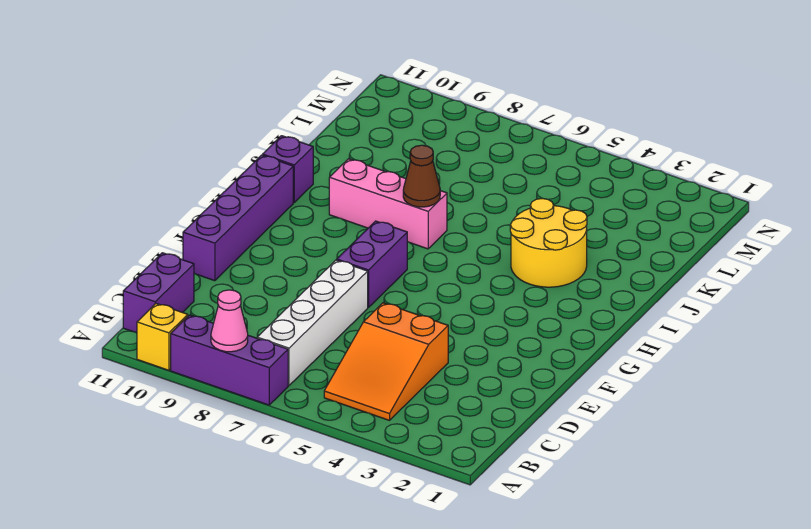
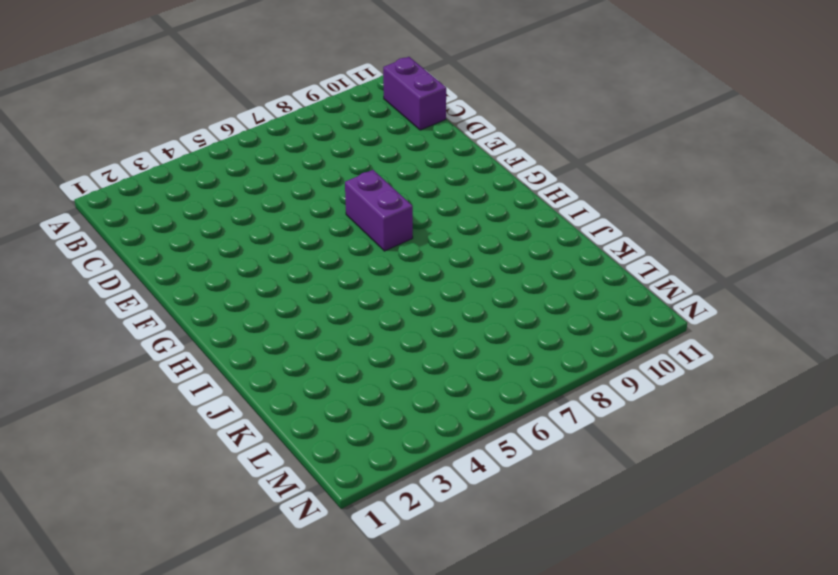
none -> purple 1x3 brick [171,315,288,405]
none -> yellow 1x1 brick [137,304,188,370]
none -> orange 2x3 slope [324,303,448,420]

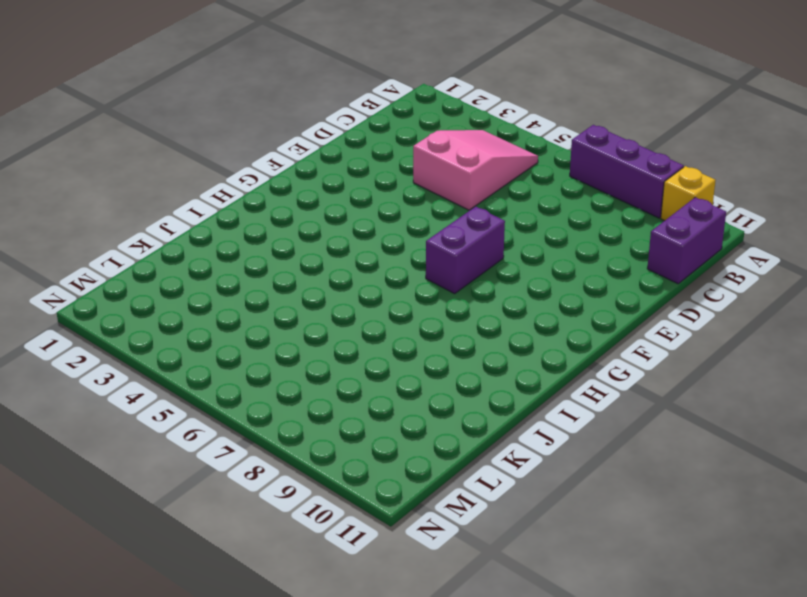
pink 2x3 slope [413,130,538,210] -> orange 2x3 slope [324,303,448,420]
none -> white 1x4 brick [257,260,368,386]
none -> purple 1x4 brick [183,155,293,281]
none -> yellow 2x2 round brick [510,198,587,287]

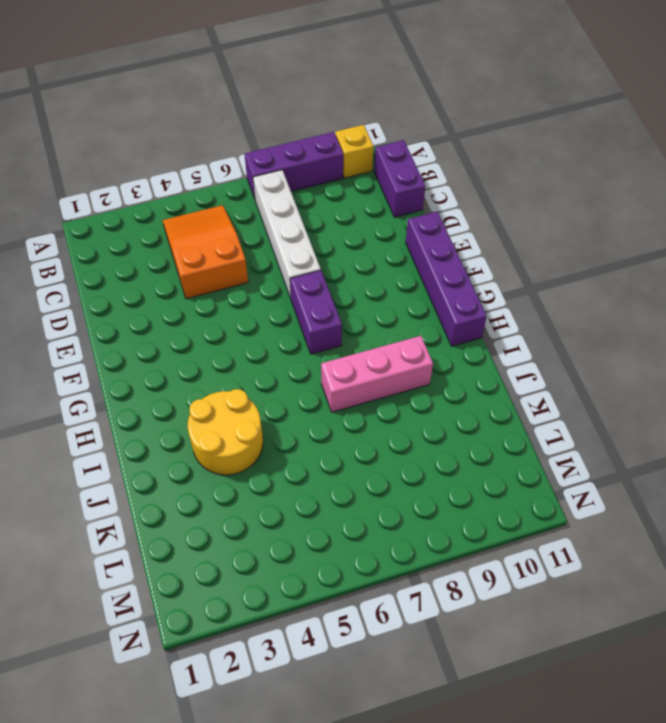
none -> purple 1x1 brick [263,136,313,202]
none -> pink 1x1 cone [211,290,248,352]
none -> brown 1x1 cone [403,145,440,207]

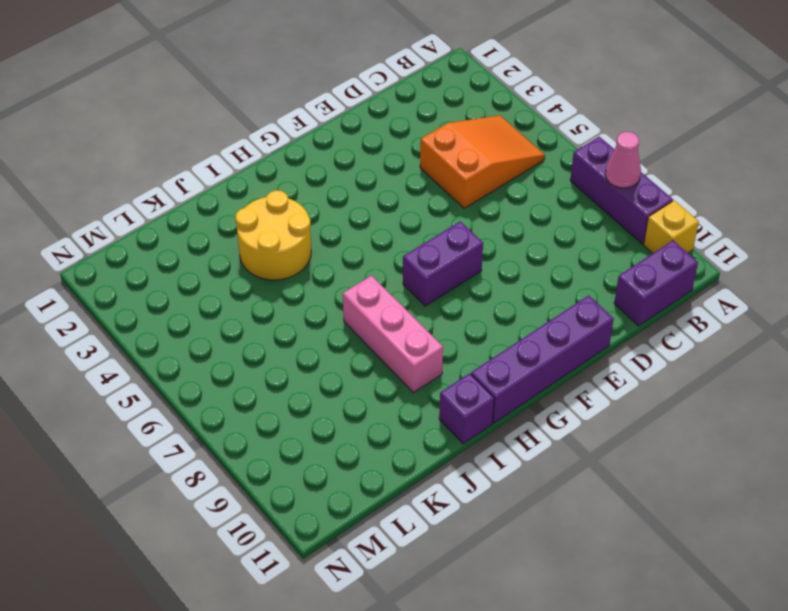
none -> white 1x4 brick [257,260,368,386]
none -> brown 1x1 cone [403,145,440,207]

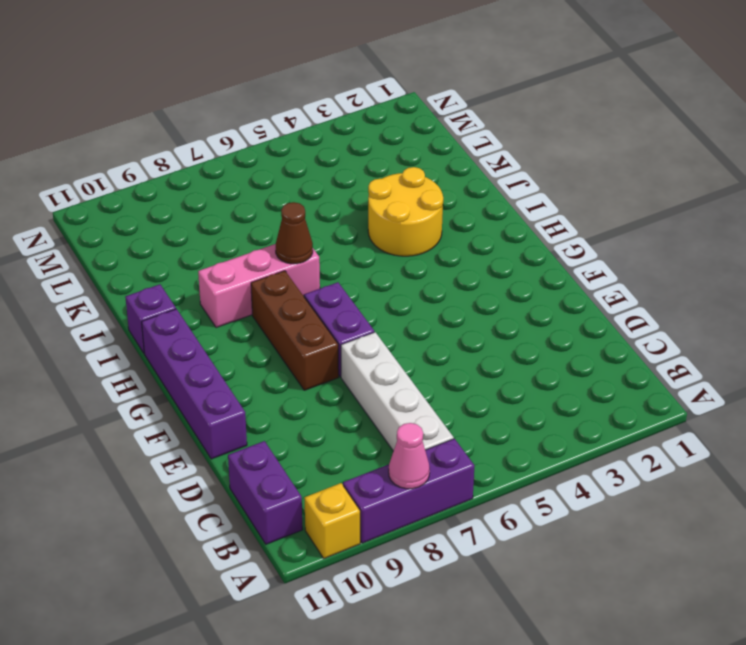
brown 1x3 brick [251,271,339,390] -> none
none -> orange 2x3 slope [324,303,448,420]

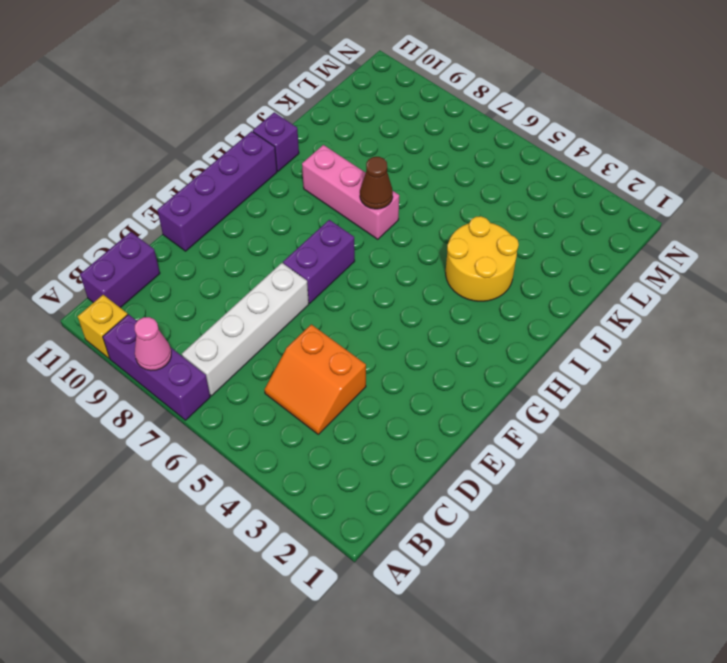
orange 2x2 slope [264,324,366,434] -> orange 2x3 slope [324,303,448,420]

